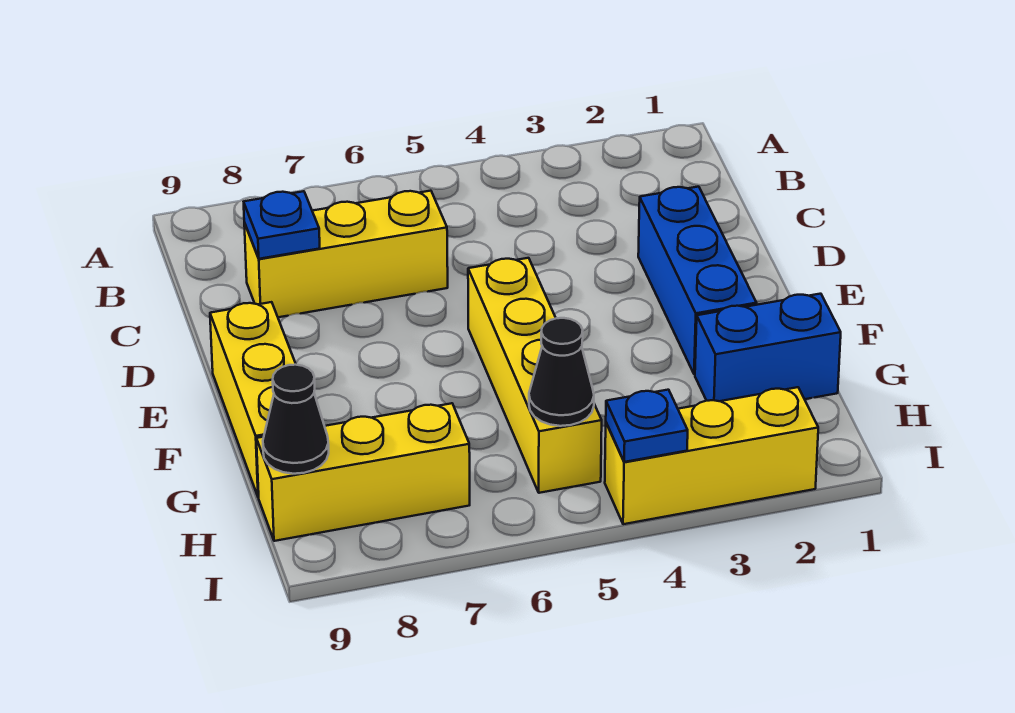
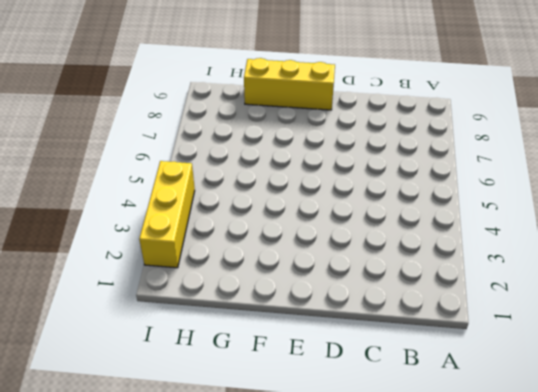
none -> yellow 1x3 brick [244,191,448,317]
none -> blue 1x3 brick [638,187,757,374]

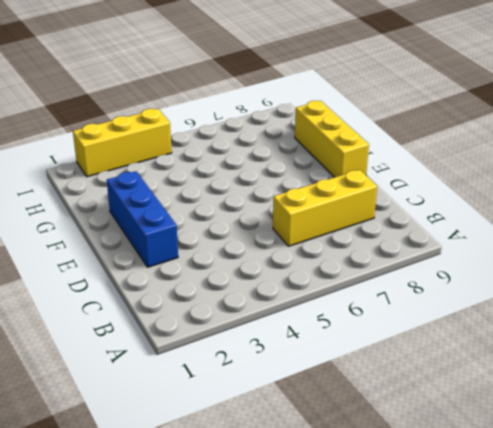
none -> yellow 1x4 brick [468,258,602,493]
none -> blue 1x2 brick [695,294,841,401]

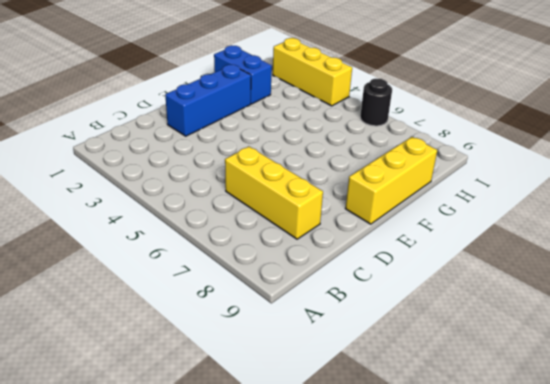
black 1x1 round brick [360,79,392,126] -> none
none -> yellow 1x4 brick [468,258,602,493]
none -> yellow 1x3 brick [256,403,470,541]

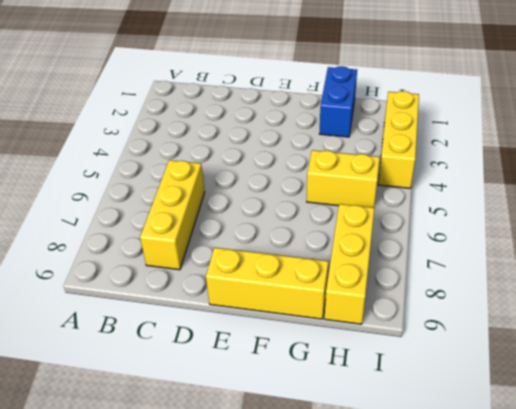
yellow 1x2 brick [307,150,380,208] -> yellow 1x4 brick [468,258,602,493]
none -> blue 1x3 brick [638,187,757,374]
none -> blue 1x1 plate [244,191,320,259]

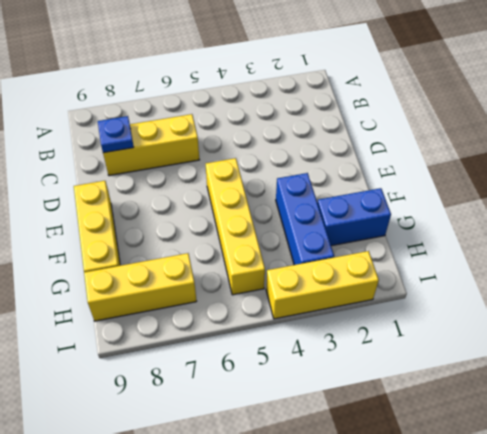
blue 1x3 brick [276,173,334,265] -> blue 1x3 brick moved to [638,187,757,374]
none -> black 1x1 cone [529,318,594,426]
none -> black 1x1 cone [263,365,329,474]

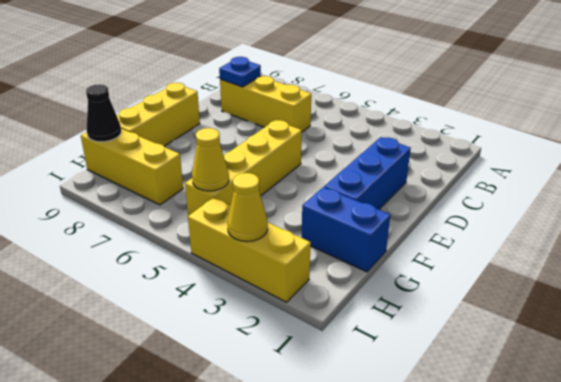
yellow 1x1 cone [192,128,229,191] -> black 1x1 cone [529,318,594,426]
yellow 1x1 cone [227,173,268,241] -> none
none -> blue 1x1 plate [606,390,688,462]

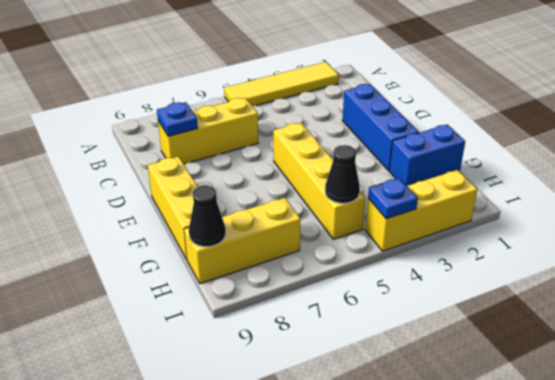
yellow 1x4 tile [224,62,339,106] -> none

